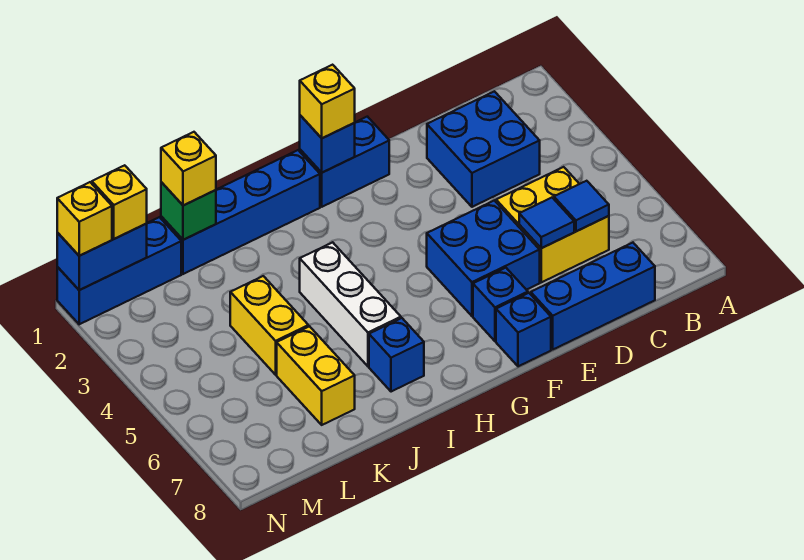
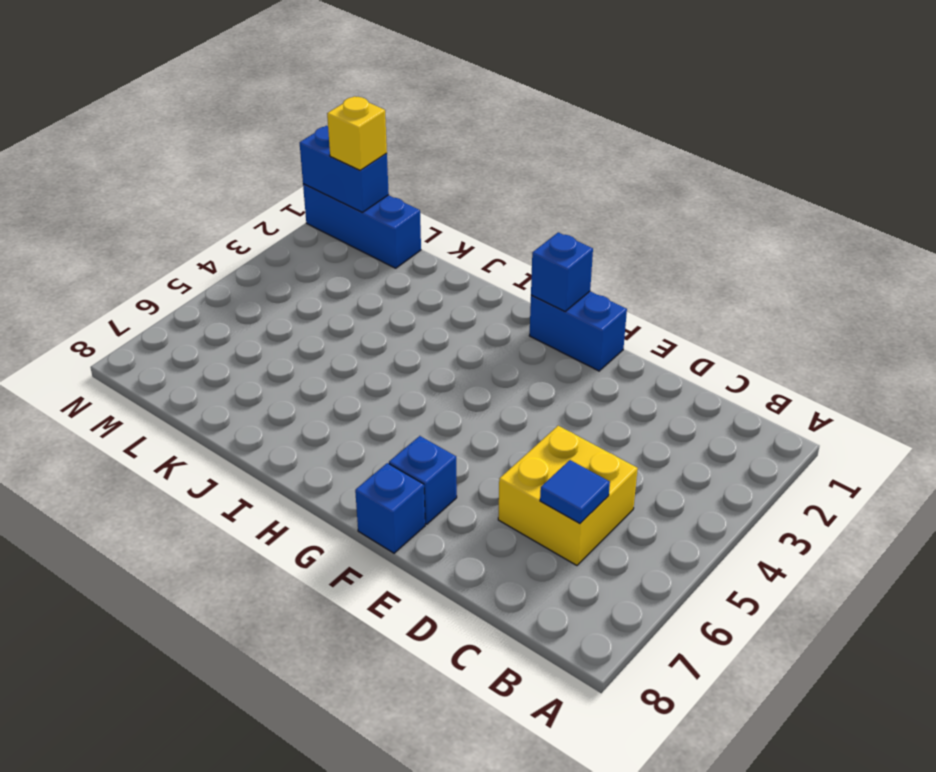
none -> blue 2x2 brick [427,91,540,207]
none -> blue 1x3 brick [531,243,655,349]
none -> blue 2x2 brick [427,200,540,316]

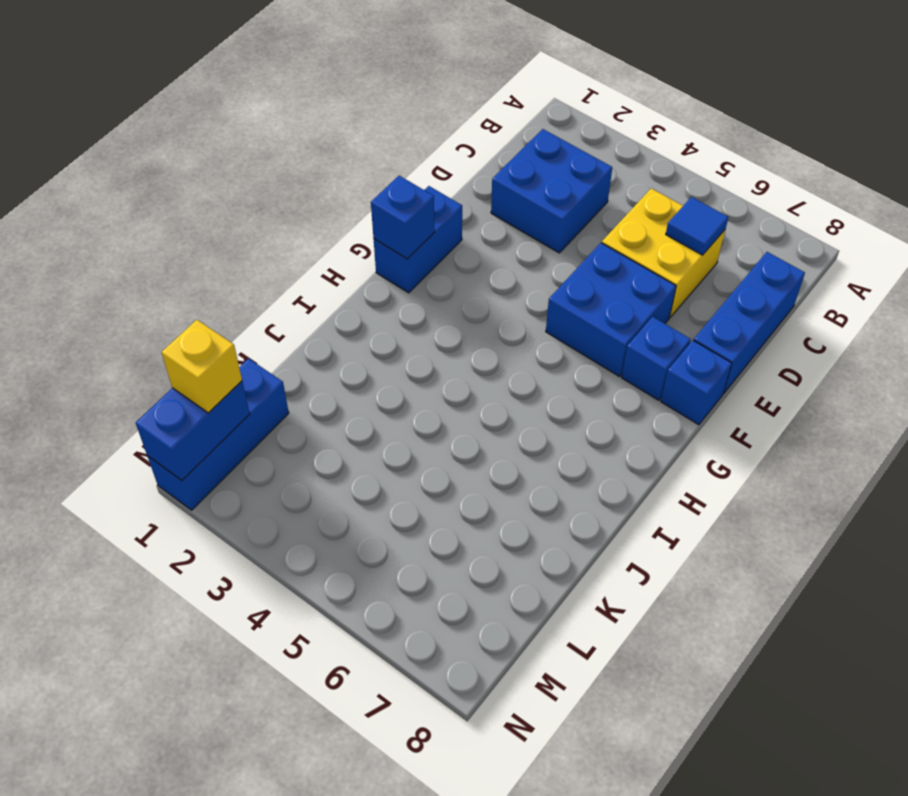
none -> blue 1x4 brick [161,150,320,274]
none -> white 1x3 brick [300,242,401,366]
none -> blue 1x1 brick [369,318,424,392]

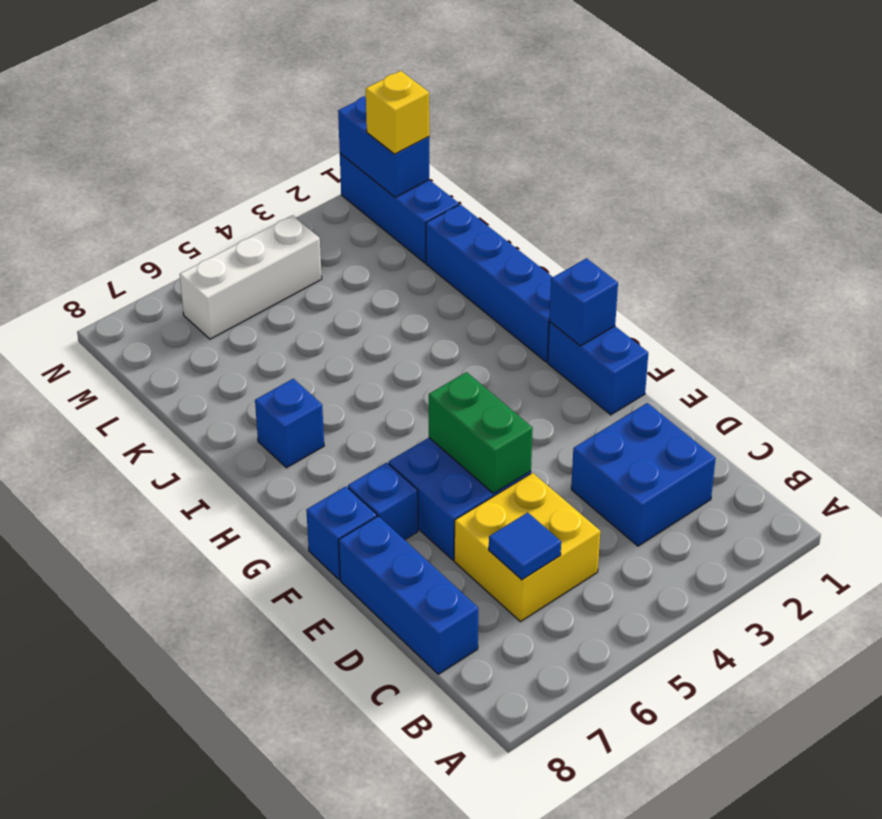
green 1x2 brick [429,372,533,494] -> none
white 1x3 brick [180,215,322,339] -> white 1x3 brick moved to [300,242,401,366]
none -> yellow 1x2 brick [230,276,308,375]
none -> yellow 1x2 brick [277,326,355,425]
none -> blue 1x1 tile [519,198,574,248]

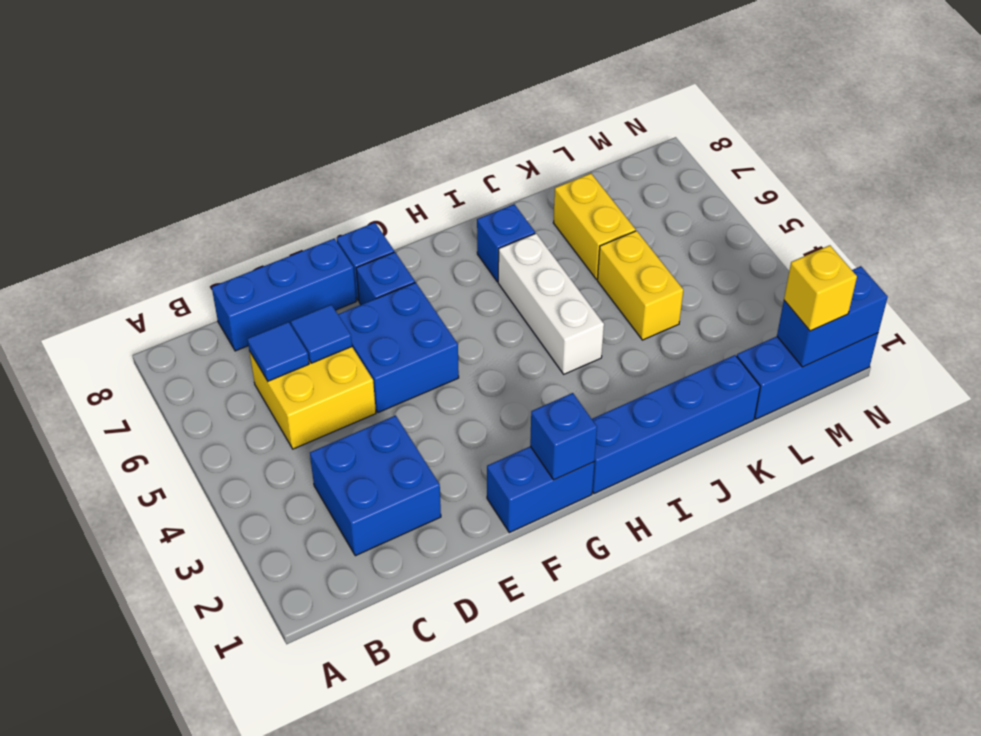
none -> green 1x1 brick [161,182,216,240]
none -> yellow 1x1 brick [300,65,355,138]
none -> yellow 1x1 brick [161,132,216,206]

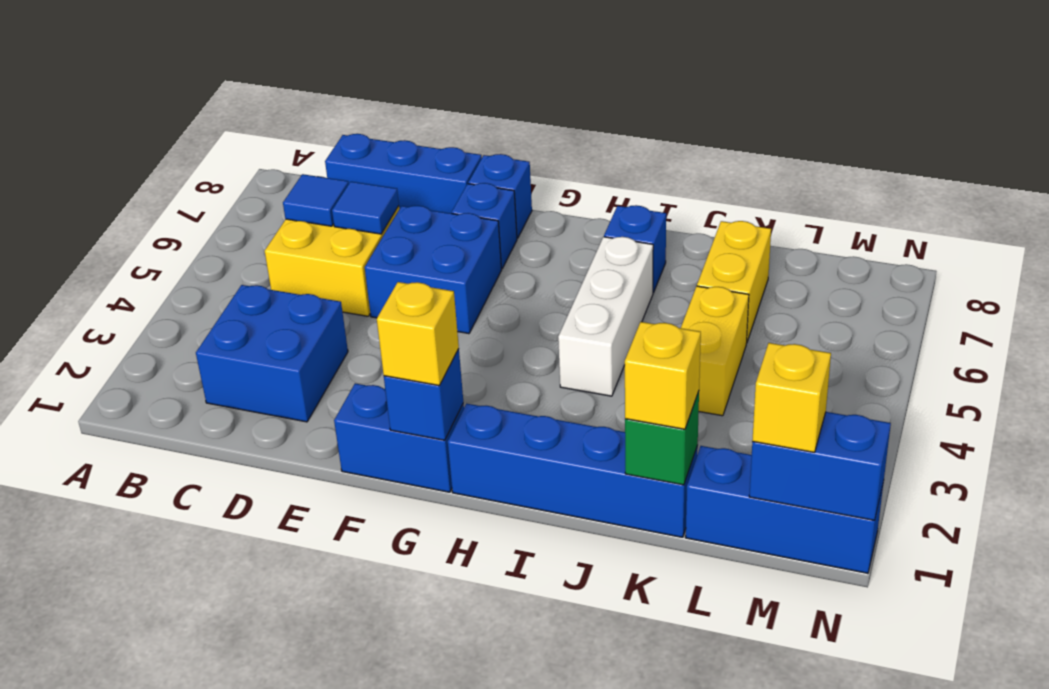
none -> yellow 1x1 brick [57,182,112,256]

